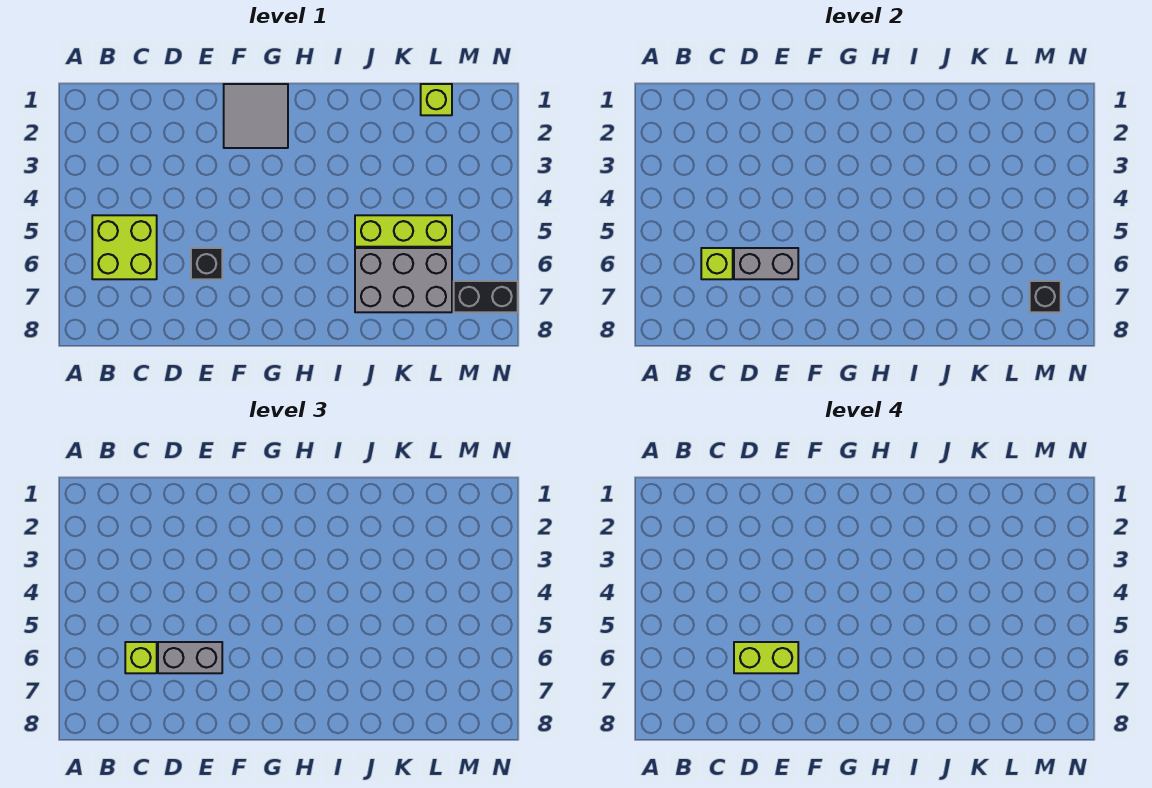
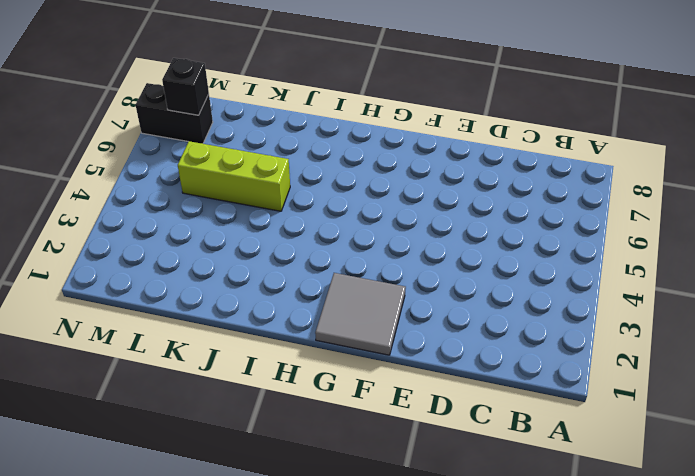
none -> lime 2x2 brick [92,215,157,279]
none -> black 1x1 brick [191,248,222,279]
none -> grey 2x3 brick [355,248,452,312]

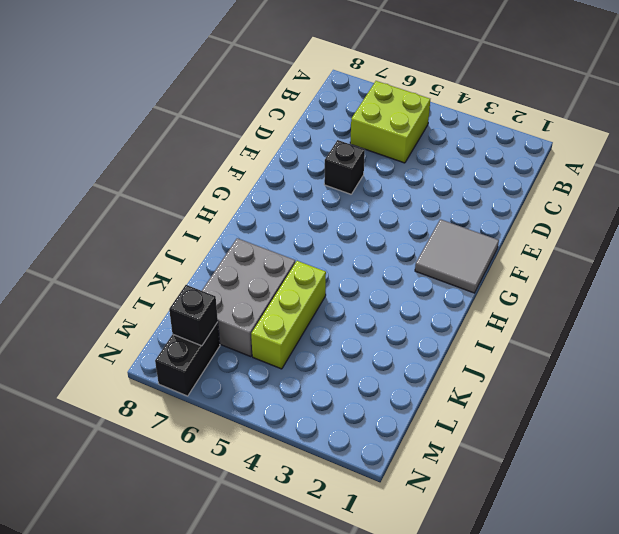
none -> lime 1x1 brick [421,84,452,115]
none -> lime 1x1 brick [701,248,733,279]
none -> grey 1x2 brick [734,248,798,279]

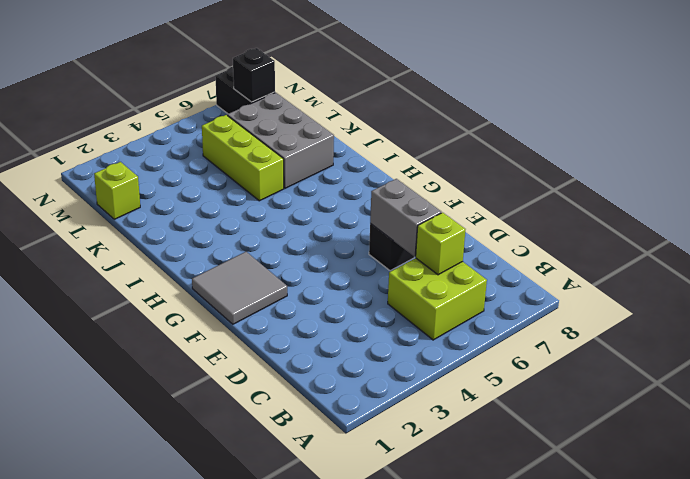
none -> lime 1x1 brick [125,642,157,673]
none -> grey 1x2 brick [158,642,222,673]
none -> lime 1x2 brick [734,642,798,673]

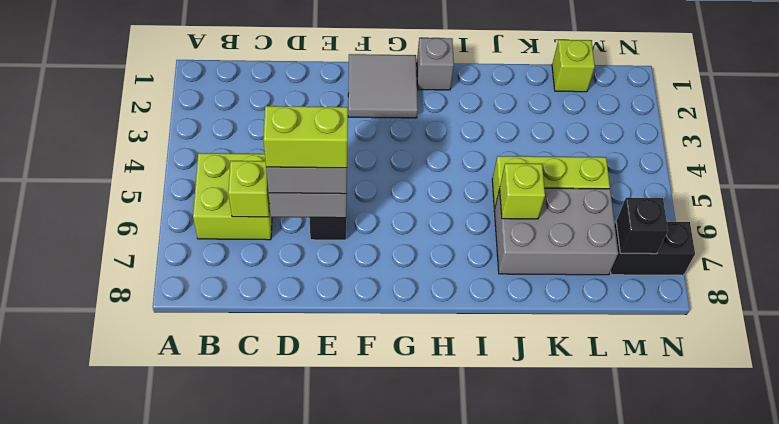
grey 1x1 brick [417,38,454,90] -> none
lime 1x1 brick [500,163,545,219] -> lime 1x1 brick moved to [125,642,157,673]

